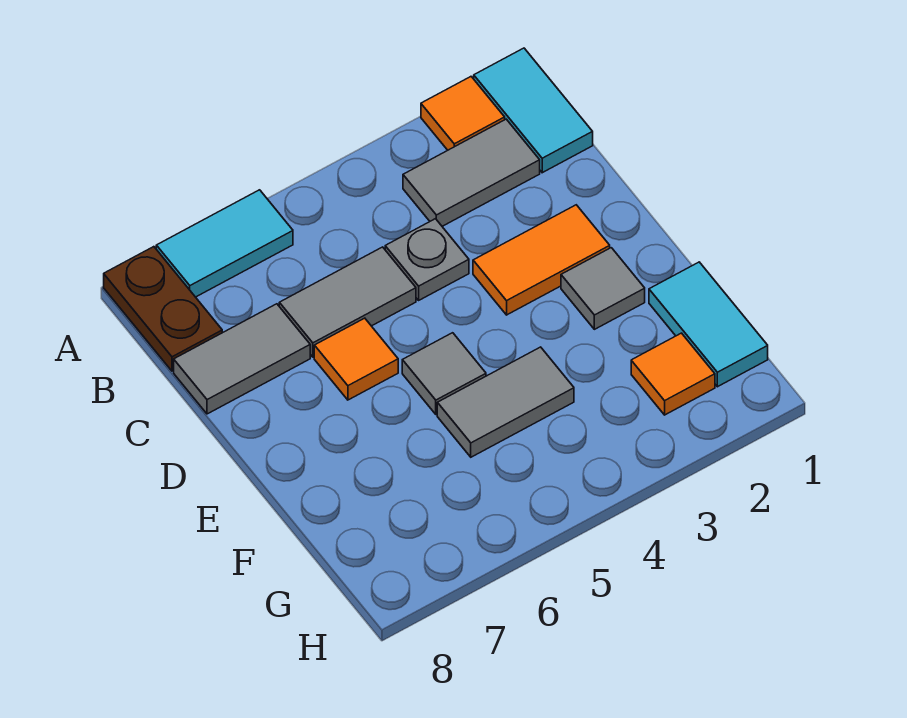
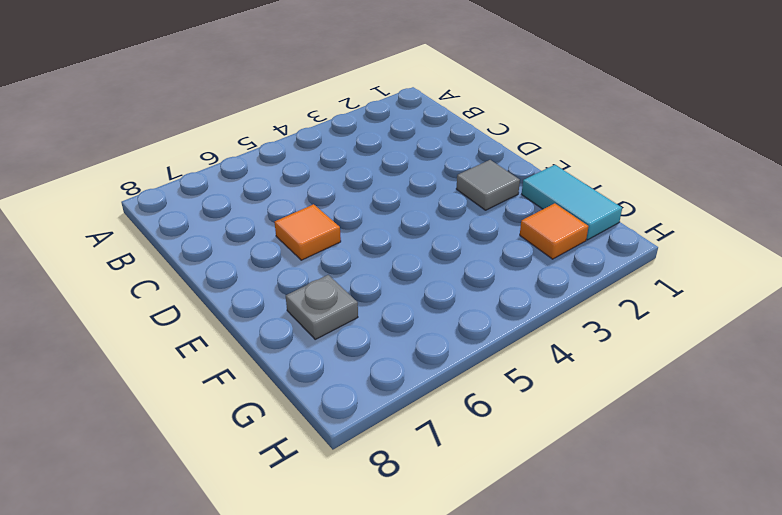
grey 1x1 plate [286,275,358,339] -> grey 1x1 plate moved to [385,219,469,300]
none -> cyan 1x2 tile [474,48,593,173]
none -> orange 1x1 tile [421,77,505,150]
none -> cyan 1x2 tile [156,190,293,297]

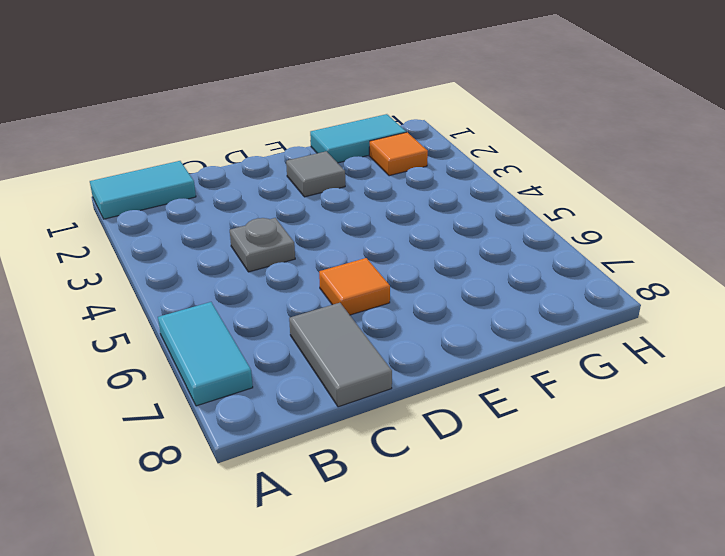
none -> orange 1x1 tile [421,77,505,150]
none -> brown 1x2 plate [104,247,222,371]
none -> grey 1x2 tile [403,119,540,226]

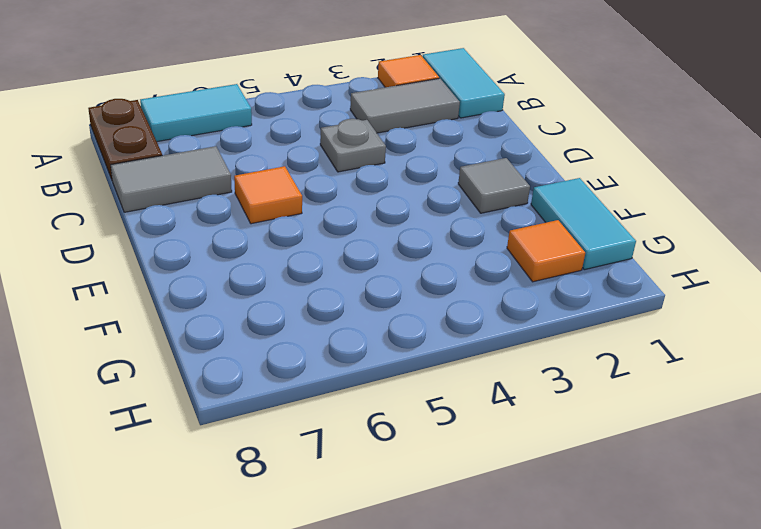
none -> grey 1x2 tile [279,247,416,357]
none -> orange 1x2 tile [473,205,610,315]
none -> grey 1x1 tile [402,333,486,414]

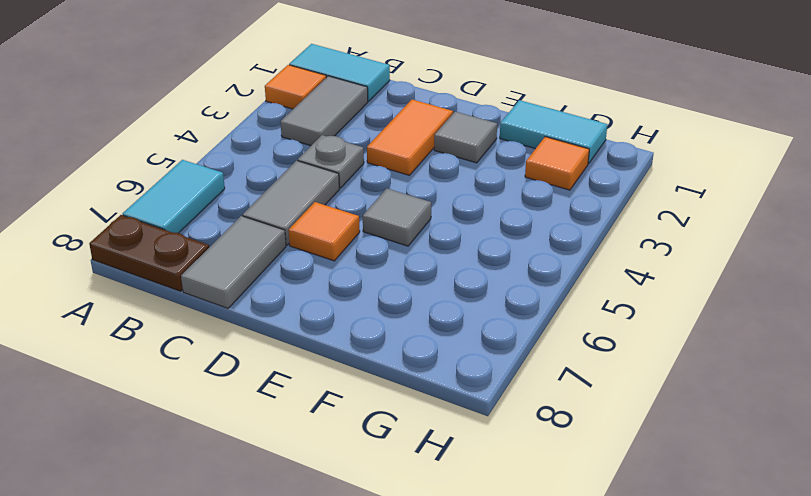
none -> grey 1x2 tile [437,347,574,457]

